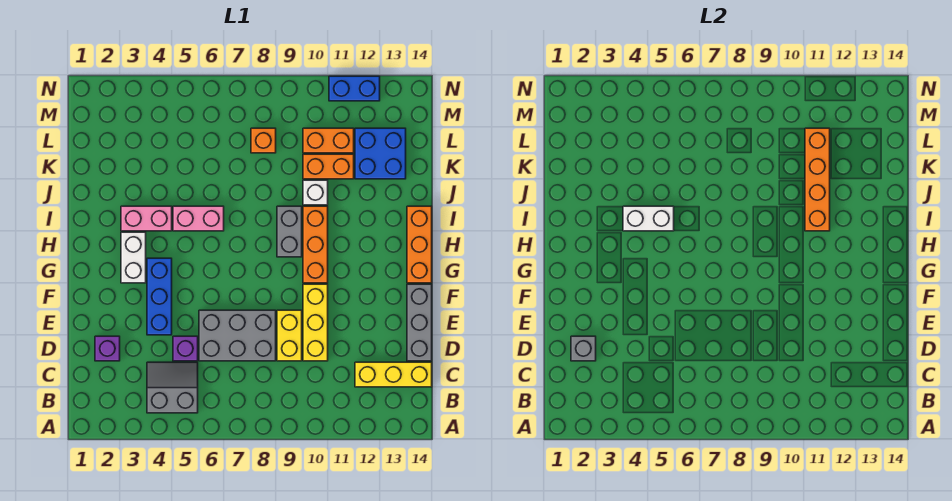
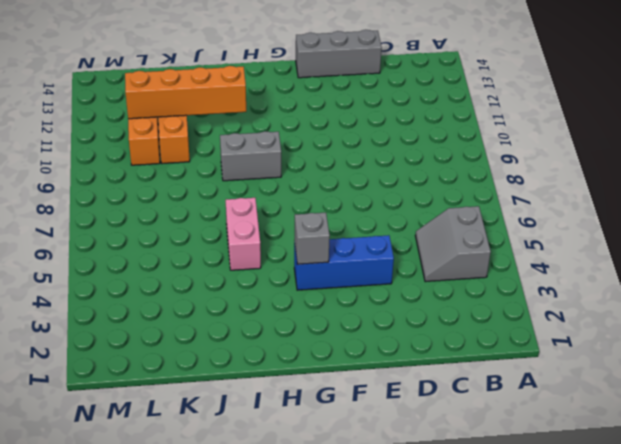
grey 1x1 brick [294,213,330,264] -> grey 1x1 brick moved to [571,336,596,361]
none -> yellow 1x3 brick [355,362,432,387]
none -> purple 1x1 brick [95,336,120,361]
none -> purple 1x1 brick [173,336,198,361]

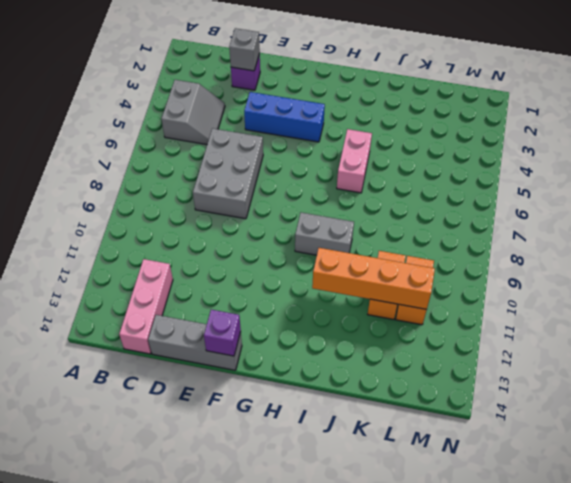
pink 1x3 brick [119,259,173,354] -> yellow 1x3 brick [355,362,432,387]
purple 1x1 brick [204,310,241,356] -> purple 1x1 brick moved to [173,336,198,361]
none -> yellow 1x2 brick [277,310,302,361]
none -> yellow 1x3 brick [303,284,328,361]
none -> white 1x2 brick [121,232,146,283]

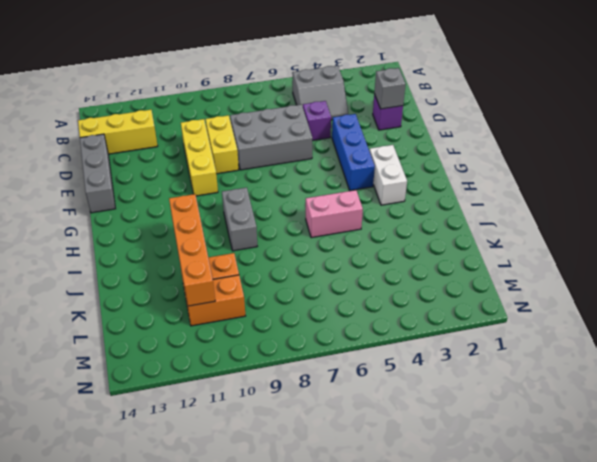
none -> orange 1x3 brick [303,206,328,283]
none -> orange 1x3 brick [407,206,432,283]
none -> pink 1x2 brick [121,206,172,231]

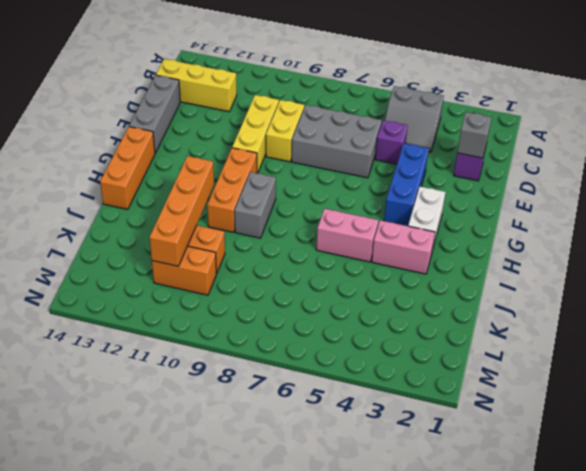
none -> white 1x1 brick [303,180,328,205]
none -> blue 2x2 brick [355,128,406,179]
none -> orange 1x1 brick [251,128,276,153]

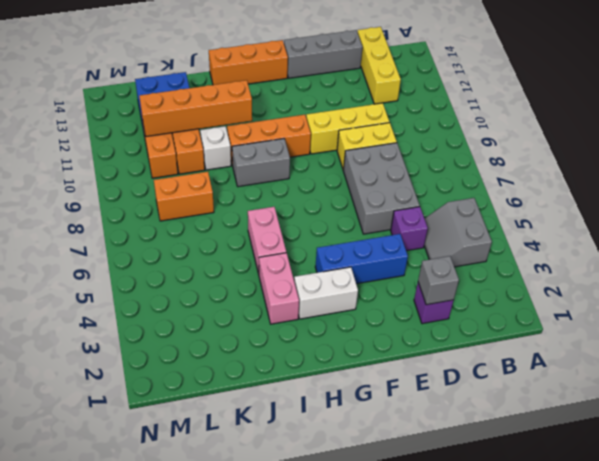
orange 1x2 brick [154,172,214,221] -> orange 1x1 brick [251,128,276,153]
none -> blue 1x2 brick [329,76,380,101]
none -> white 1x2 brick [623,206,674,231]

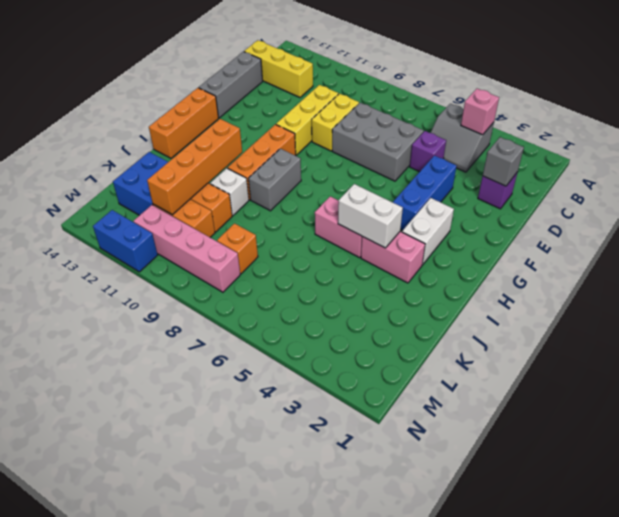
pink 1x1 brick [461,89,499,135] -> none
pink 1x4 brick [134,205,240,292] -> none

